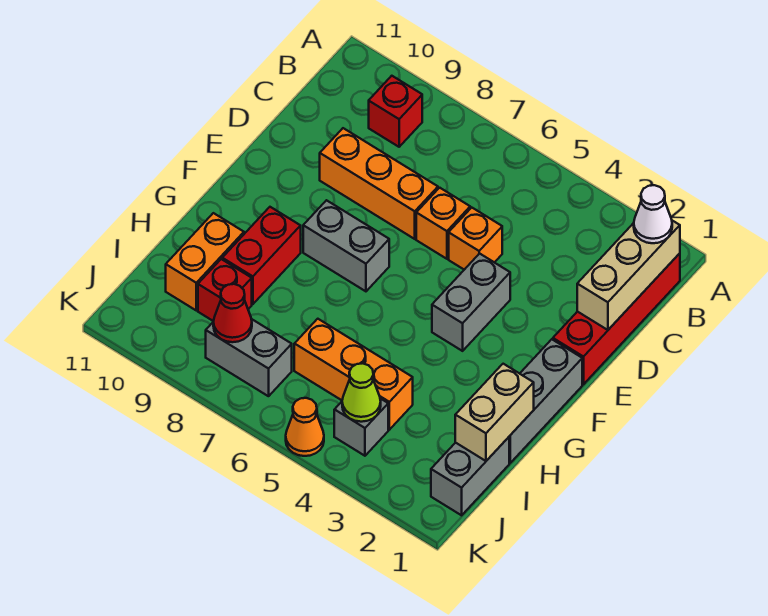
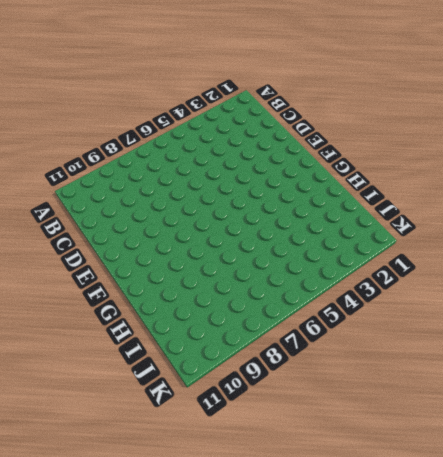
none -> red 1x4 brick [553,253,680,384]
none -> red 1x1 brick [369,76,422,147]
none -> orange 1x1 brick [449,208,502,270]

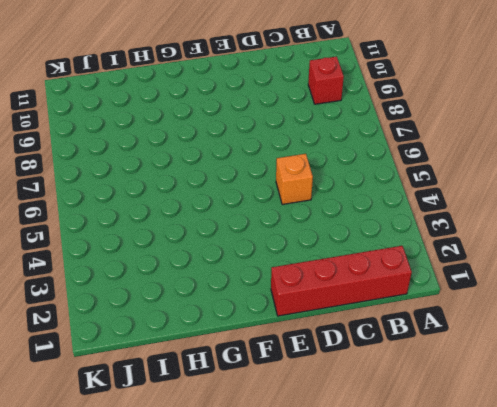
none -> orange 1x1 brick [416,188,470,259]
none -> orange 1x3 brick [320,128,438,239]
none -> grey 1x2 brick [432,253,510,351]

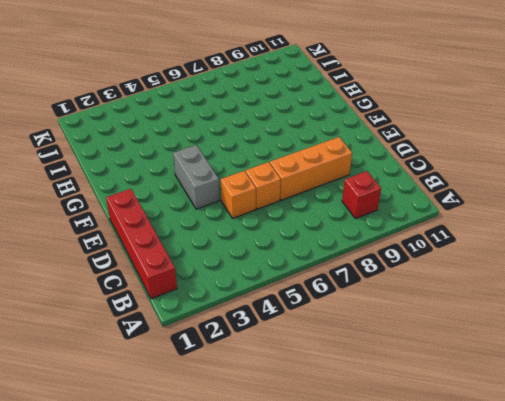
none -> grey 1x3 brick [509,339,582,463]
none -> grey 1x2 brick [303,200,389,291]
none -> red 1x2 brick [222,207,301,304]

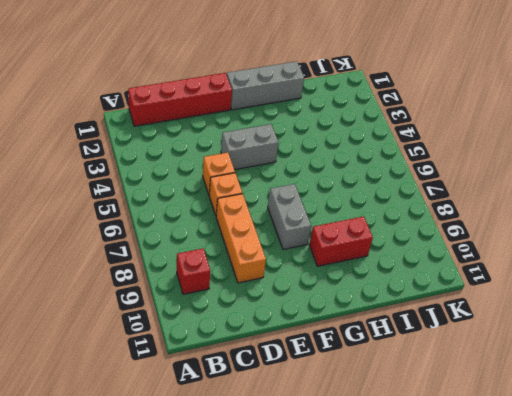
none -> orange 1x2 brick [166,213,244,310]
none -> grey 1x2 brick [431,437,509,515]
none -> orange 1x3 brick [294,319,413,430]

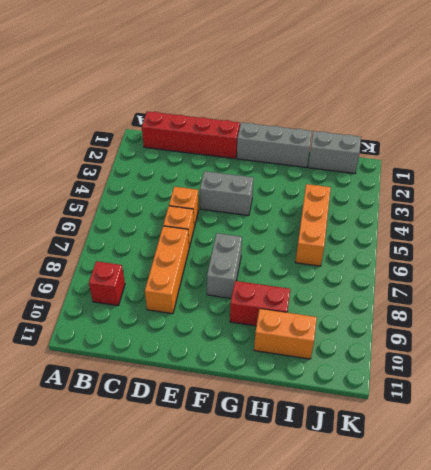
none -> red 1x1 brick [198,259,252,321]
none -> grey 1x1 brick [334,398,388,456]
none -> grey 1x2 brick [206,319,292,396]

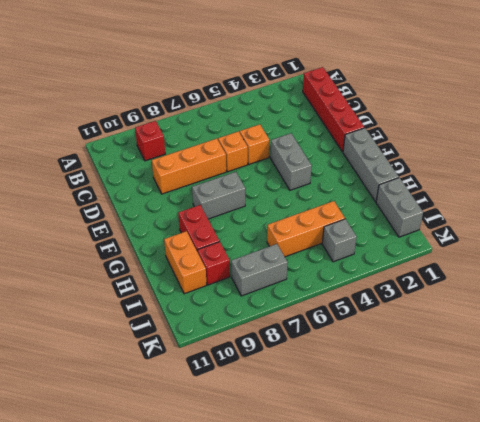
none -> orange 1x1 cone [286,398,324,456]
none -> tan 1x3 brick [577,221,680,330]
none -> tan 1x2 brick [455,364,534,461]

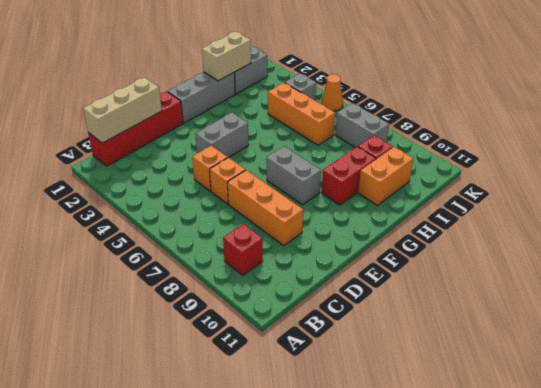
none -> lime 1x1 cone [342,363,381,422]
none -> red 1x1 cone [213,284,252,342]
none -> white 1x1 cone [634,185,672,243]

